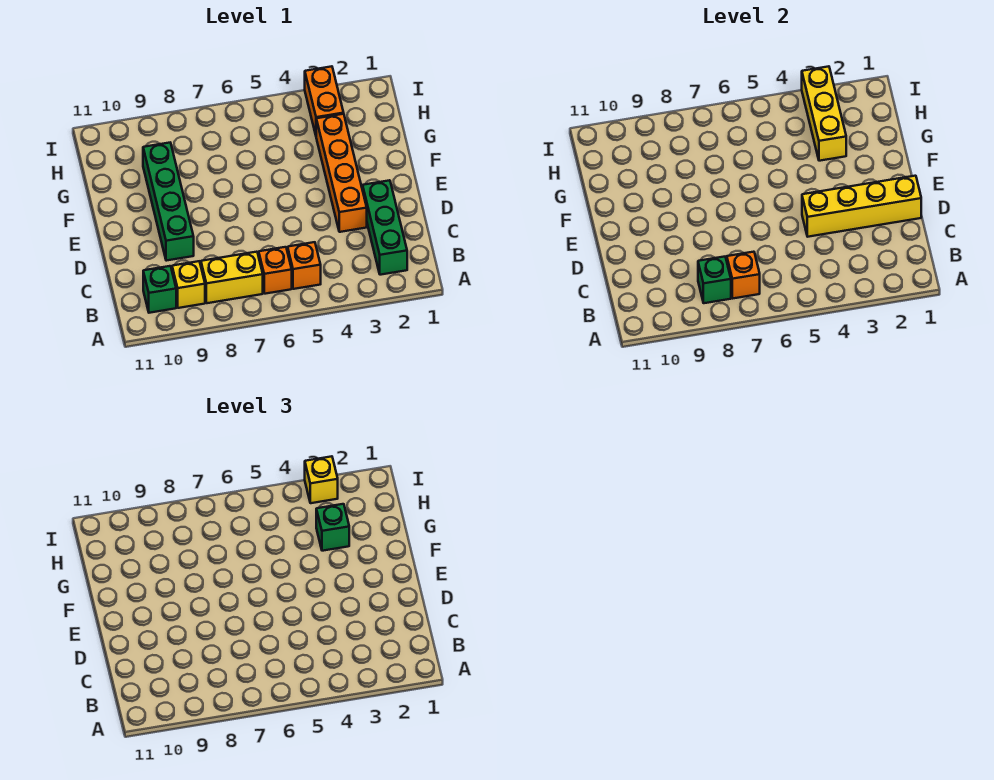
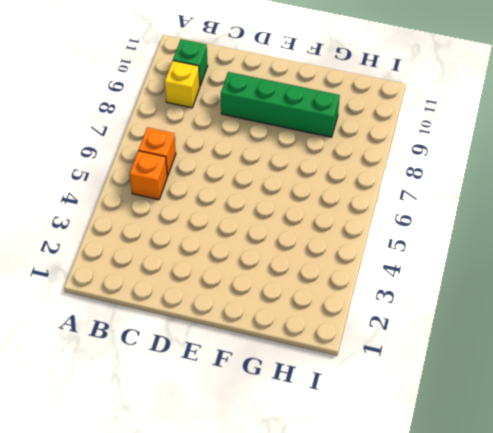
none -> green 1x3 brick [363,180,407,275]
none -> yellow 1x2 brick [201,252,263,303]
none -> orange 1x4 brick [316,114,367,232]

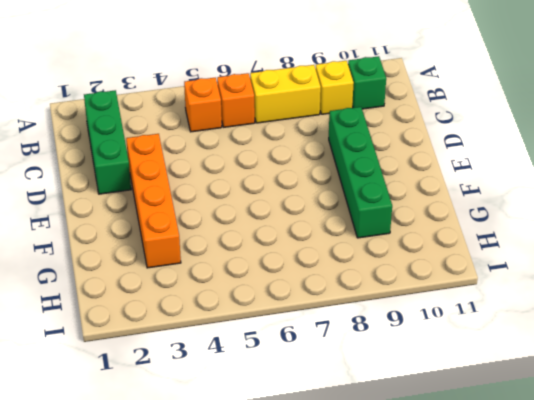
none -> orange 1x2 brick [305,66,344,135]
none -> orange 1x1 brick [727,252,760,298]
none -> green 1x1 brick [698,257,731,303]

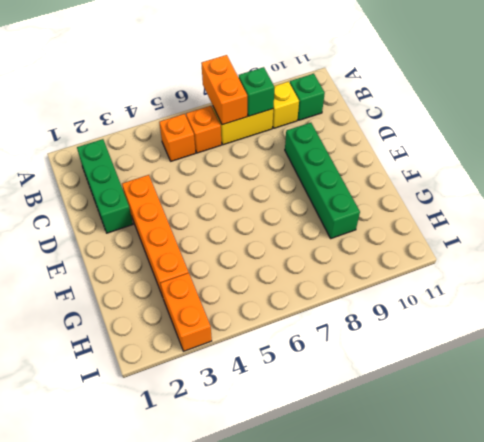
orange 1x2 brick [201,55,247,125] -> orange 1x1 brick [727,252,760,298]
none -> yellow 1x4 brick [802,176,921,237]
none -> yellow 1x3 brick [802,66,846,161]
none -> green 1x1 brick [316,504,349,551]

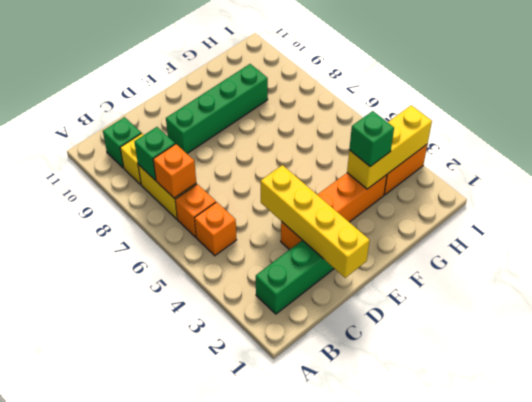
none -> yellow 1x1 brick [305,456,338,503]

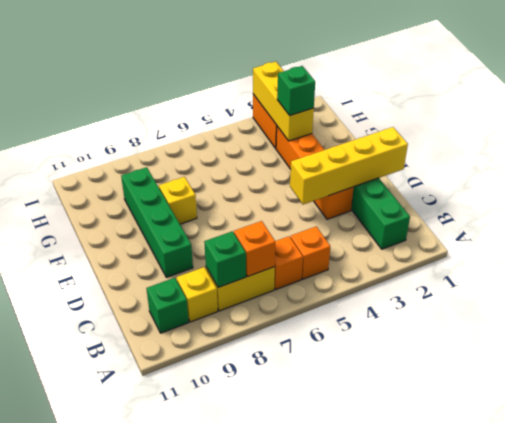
yellow 1x1 brick [159,177,197,224] -> yellow 1x1 brick moved to [305,456,338,503]

